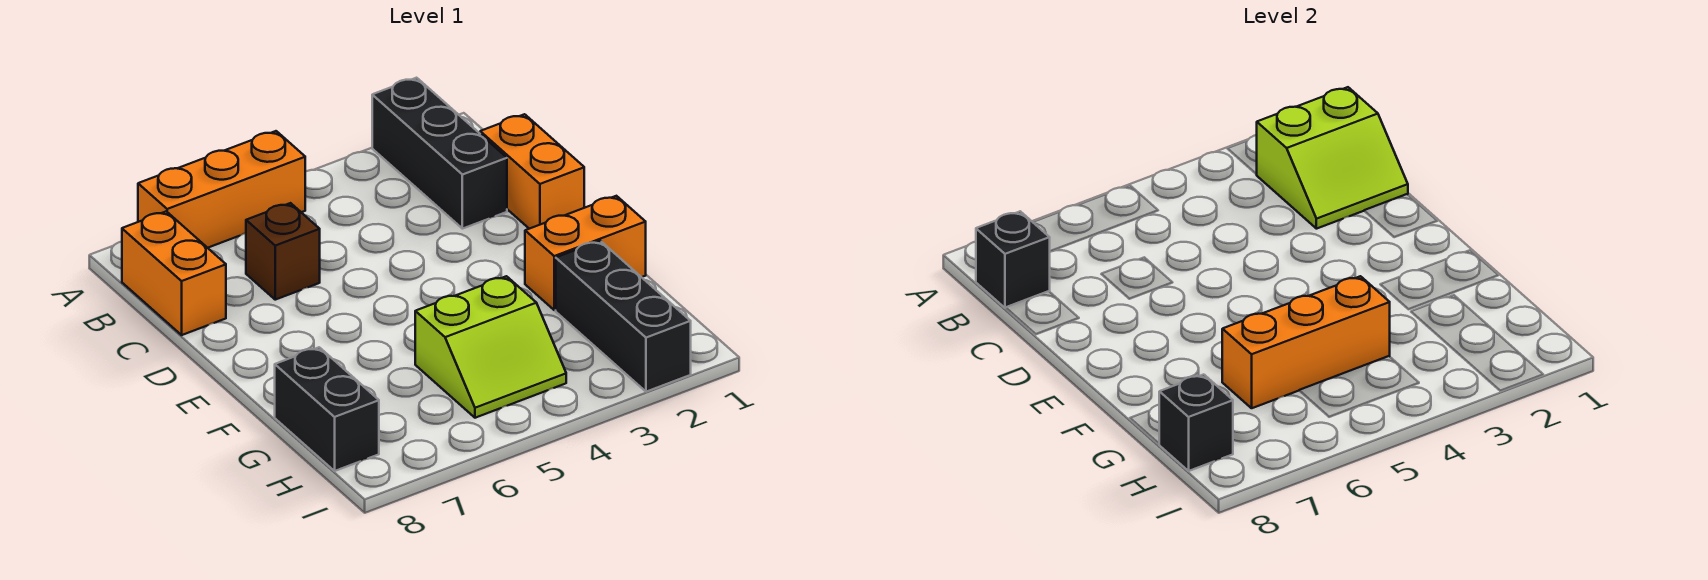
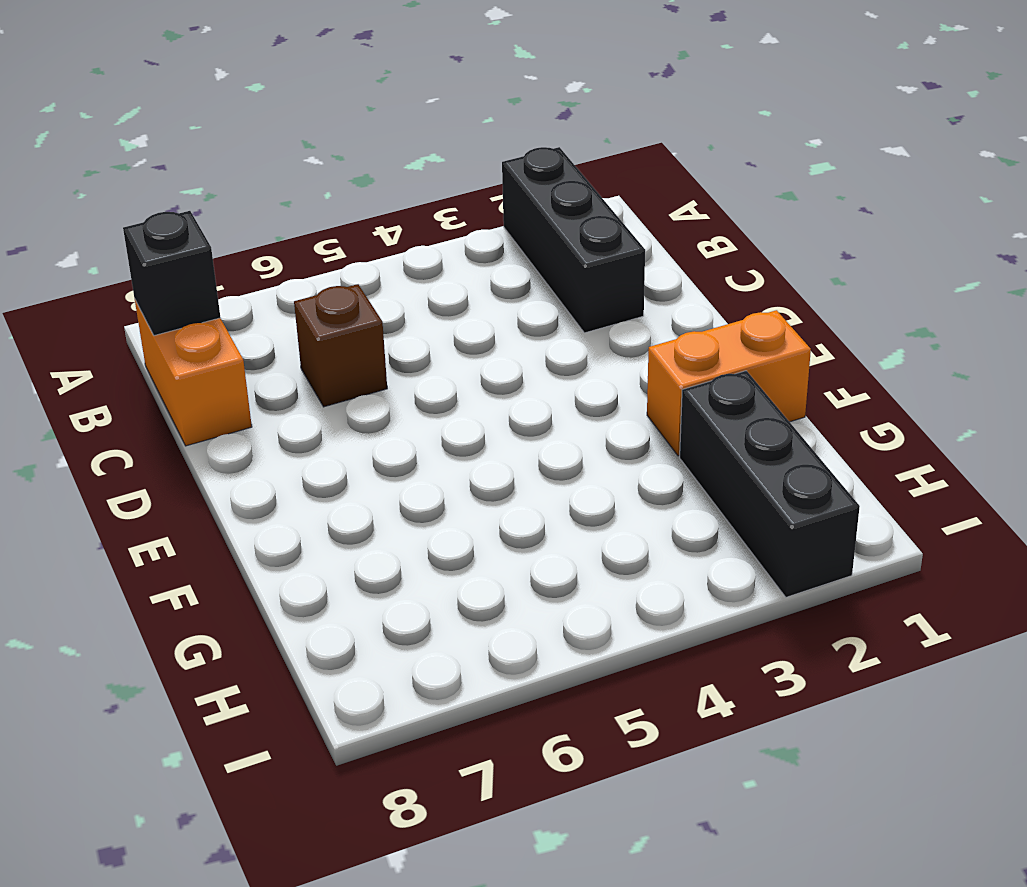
none -> orange 1x3 brick [138,131,305,248]
none -> orange 1x2 brick [480,114,584,229]
none -> lime 2x2 slope [415,276,566,418]

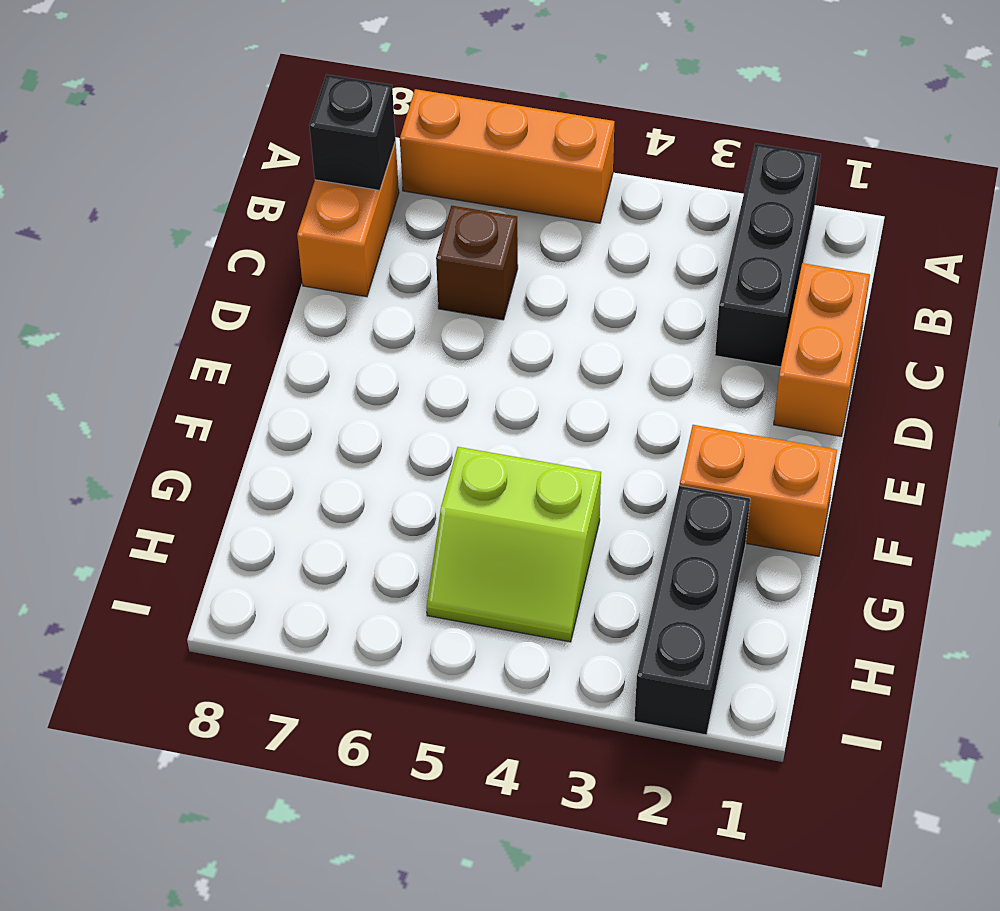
none -> black 1x2 brick [275,347,379,471]
none -> lime 2x2 slope [1257,87,1408,229]
none -> orange 1x3 brick [1222,276,1390,408]

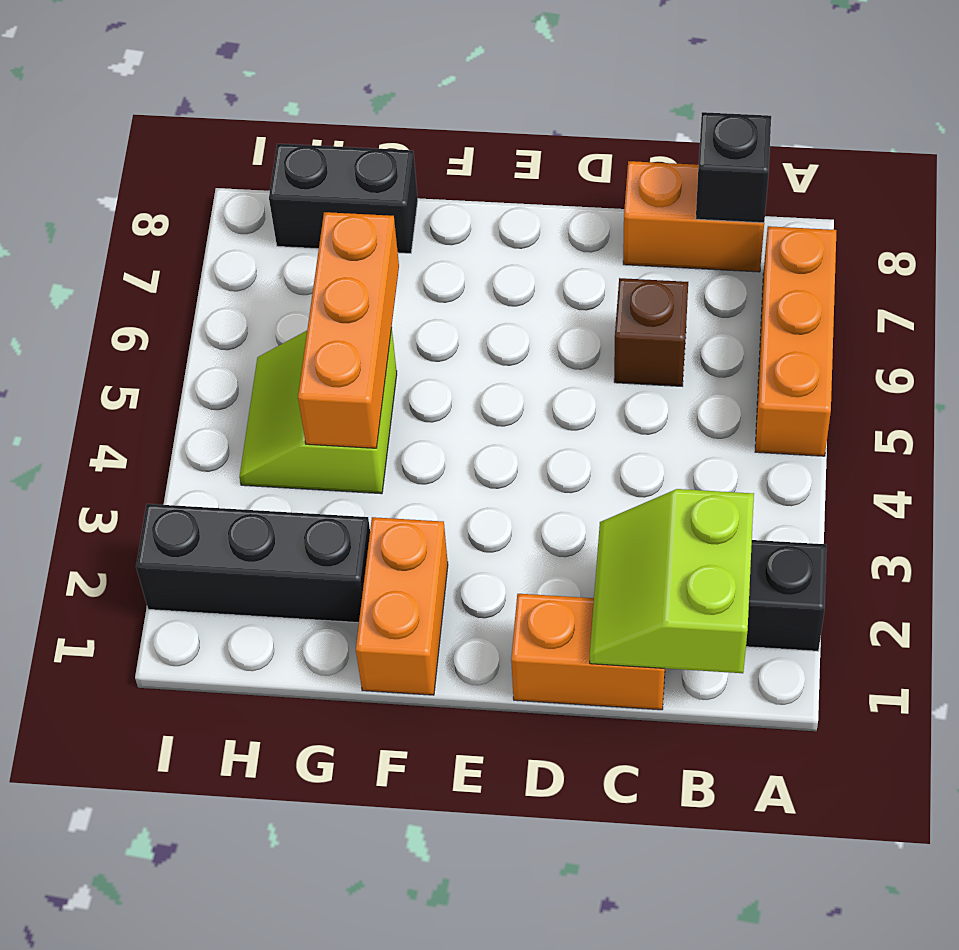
none -> black 1x1 brick [1159,375,1233,471]

